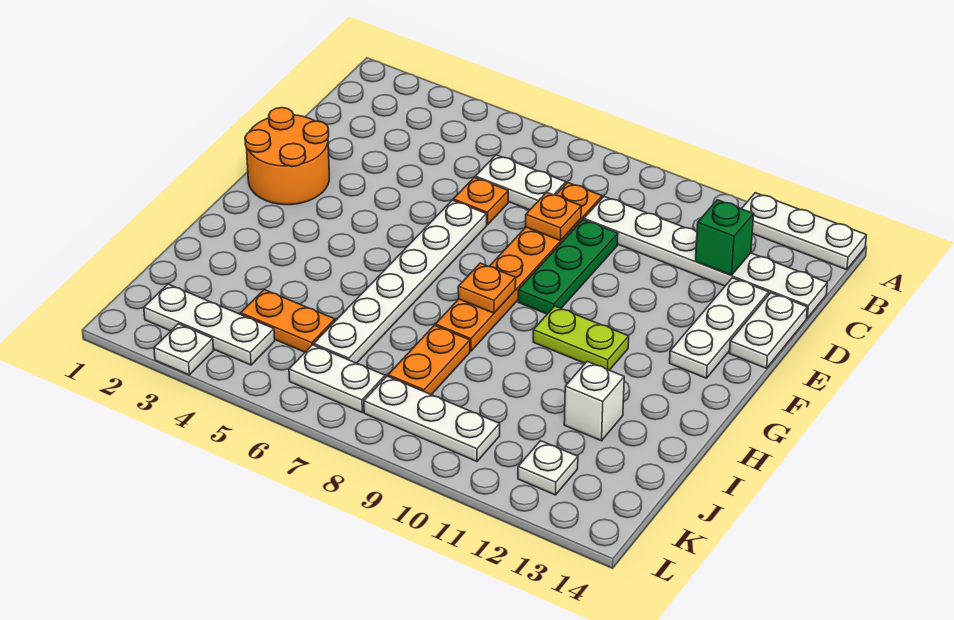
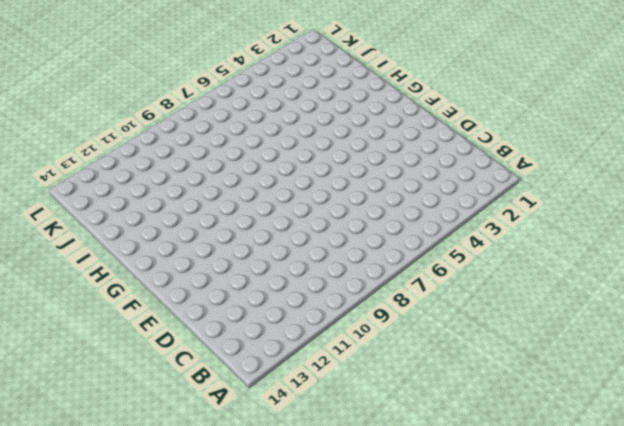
none -> white 1x3 plate [742,193,866,270]
none -> white 1x2 plate [475,155,566,210]
none -> orange 1x6 plate [435,183,602,351]

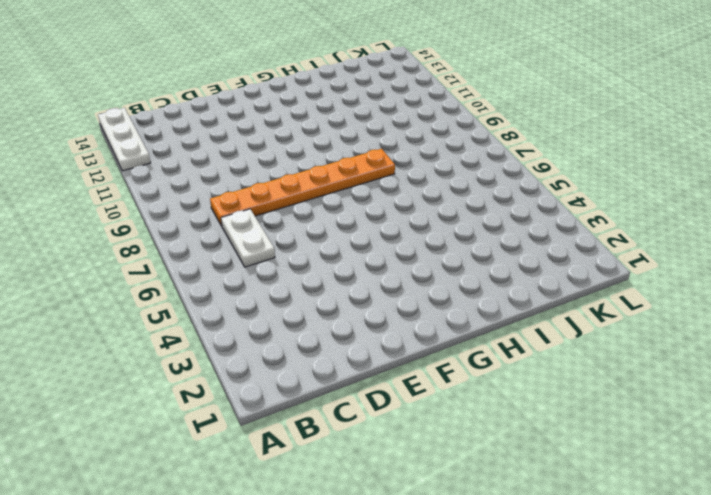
none -> white 1x6 plate [584,197,827,318]
none -> orange 1x1 plate [453,177,508,225]
none -> green 1x3 plate [518,220,618,314]

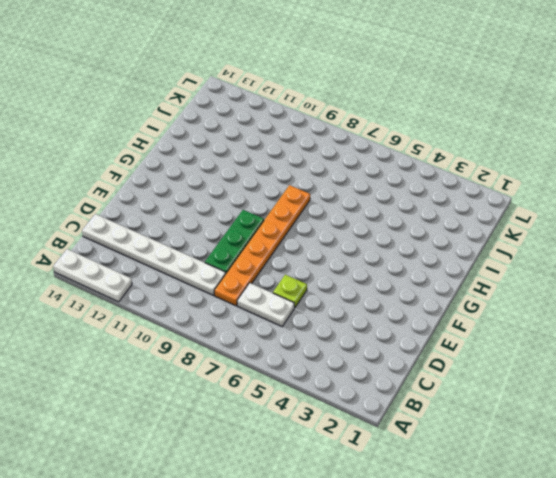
lime 1x1 plate [273,275,307,308] -> orange 1x1 plate [453,177,508,225]
none -> white 1x3 plate [670,278,769,378]
none -> white 1x2 plate [730,293,807,368]
none -> orange 2x2 round brick [245,108,329,205]

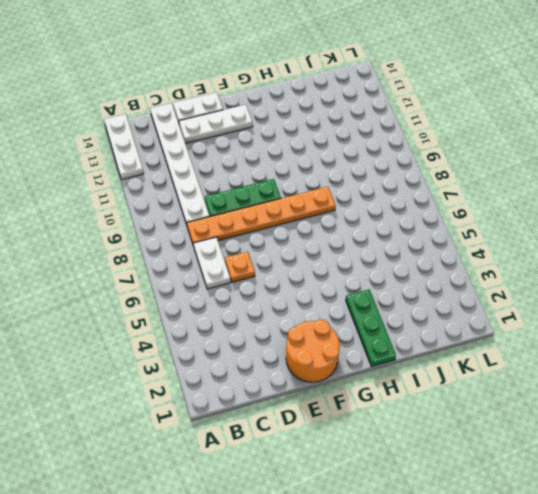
green 1x3 plate [346,290,396,367] -> none
none -> white 1x6 plate [314,200,487,363]
none -> lime 1x2 plate [533,306,629,370]
none -> orange 1x2 plate [388,325,470,395]

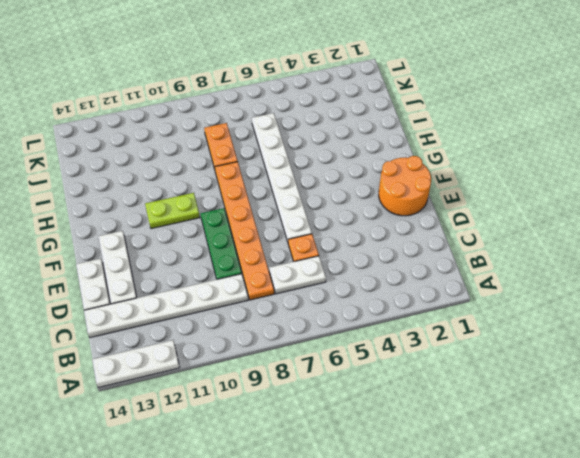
none -> white 1x1 brick [564,361,624,441]
none -> orange 1x2 plate [241,290,335,352]
none -> white 1x3 plate [144,284,275,365]

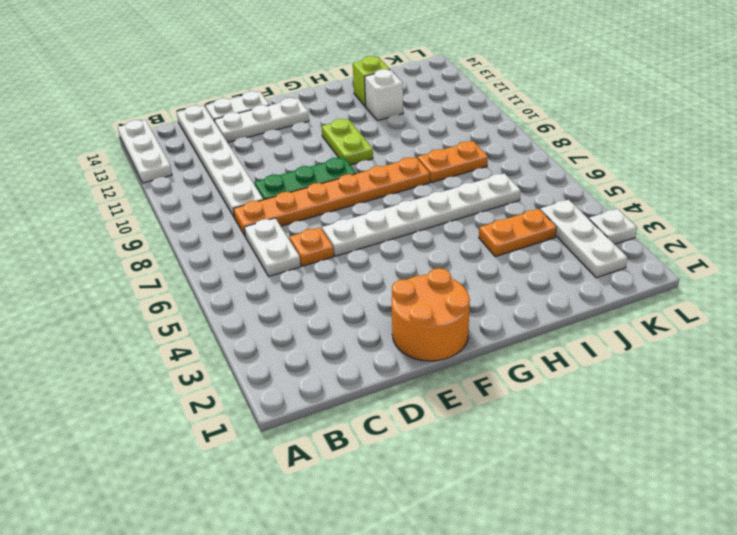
orange 1x2 plate [479,209,556,257] -> orange 1x2 plate turned to [241,290,335,352]
lime 1x1 brick [353,56,390,106] -> none
none -> white 1x2 plate [289,345,385,412]
none -> white 1x3 plate [364,376,500,461]
none -> white 1x1 plate [518,441,578,495]

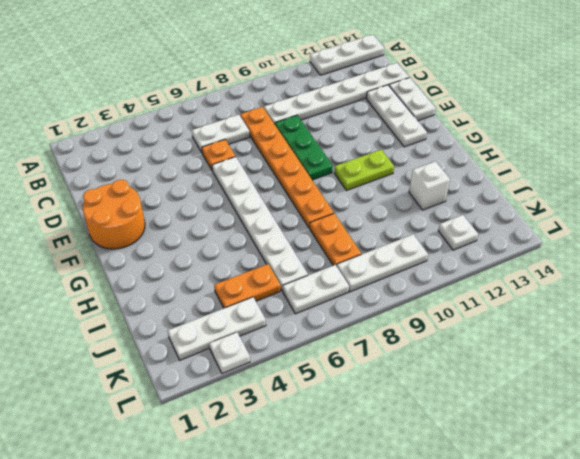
none -> green 1x1 brick [695,200,754,275]
none -> orange 1x1 plate [526,192,581,241]
none -> orange 1x1 plate [458,263,516,313]

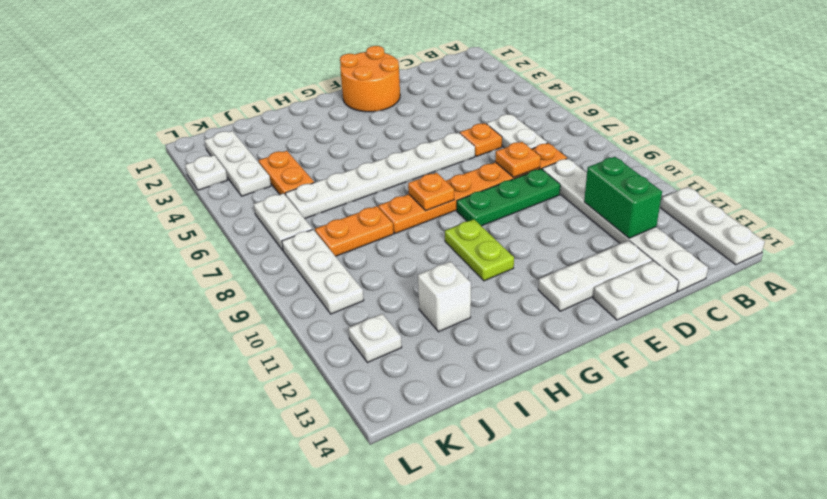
green 1x2 brick [584,157,662,238] -> green 1x1 brick [695,200,754,275]

